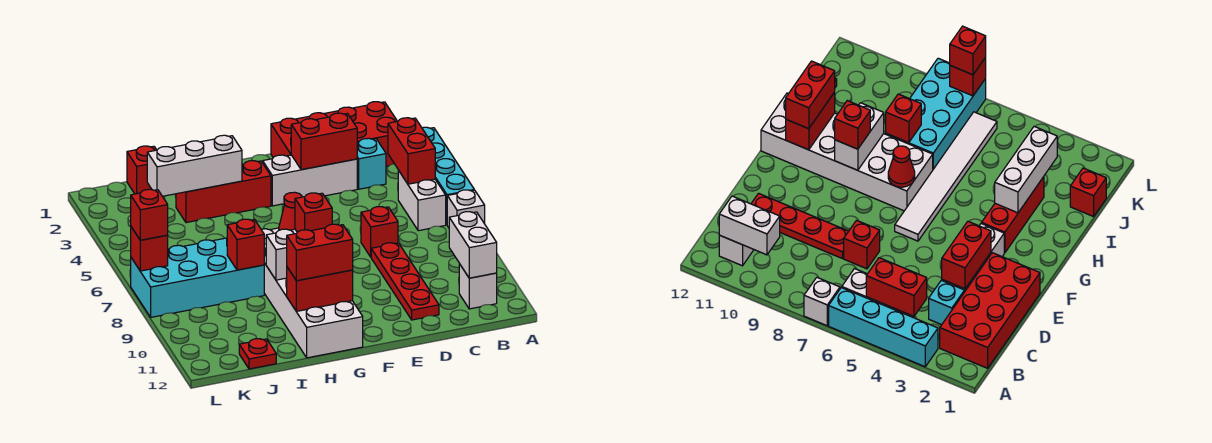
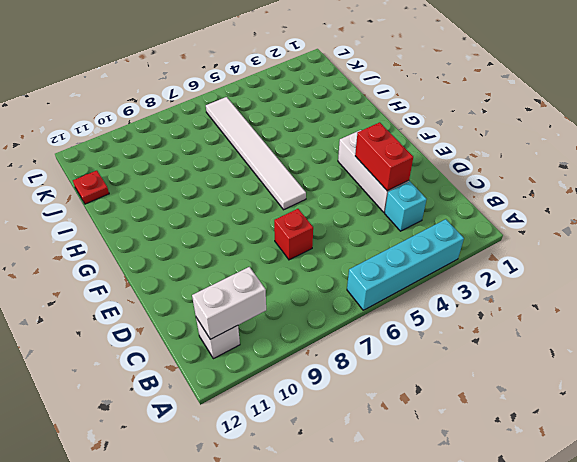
none -> white 1x1 brick [447,190,485,228]
none -> red 2x4 brick [271,102,397,166]
none -> white 1x2 brick [398,170,446,231]

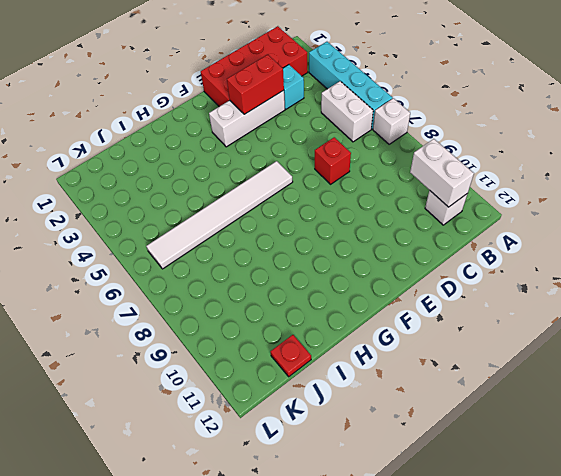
none -> red 1x4 plate [371,243,439,320]
none -> red 1x3 brick [176,161,271,223]
none -> white 2x6 brick [261,228,363,358]

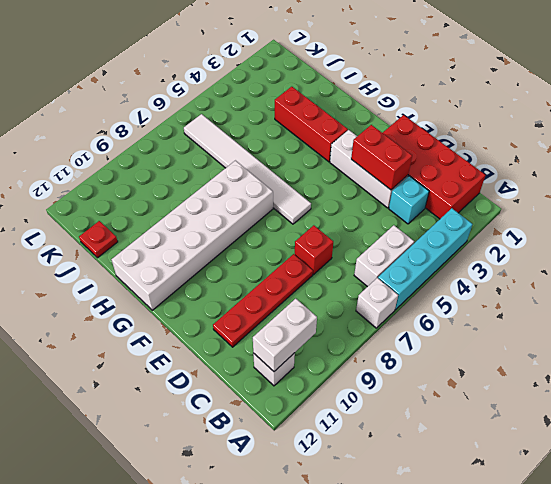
none -> cyan 2x4 brick [131,238,264,317]
none -> red 1x1 brick [127,146,156,194]
none -> red 1x2 brick [388,118,435,184]

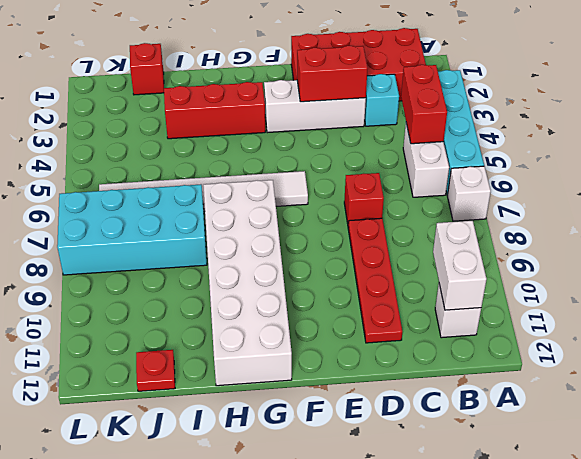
none -> red 1x1 cone [279,192,302,230]
none -> white 1x2 brick [266,229,297,280]
none -> red 1x2 brick [287,267,353,311]

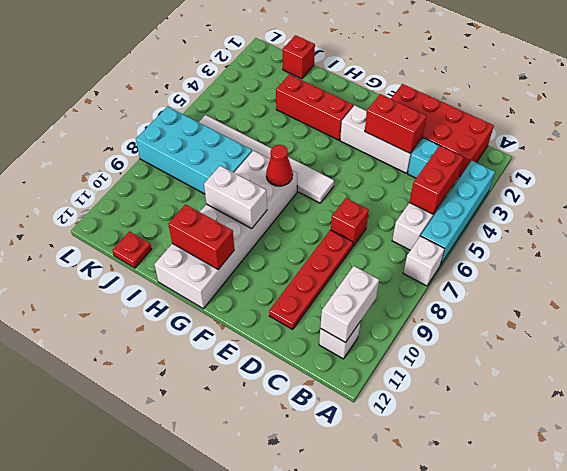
none -> white 1x3 brick [147,135,242,196]
none -> red 1x1 brick [227,219,264,270]
none -> red 1x1 brick [131,227,168,271]

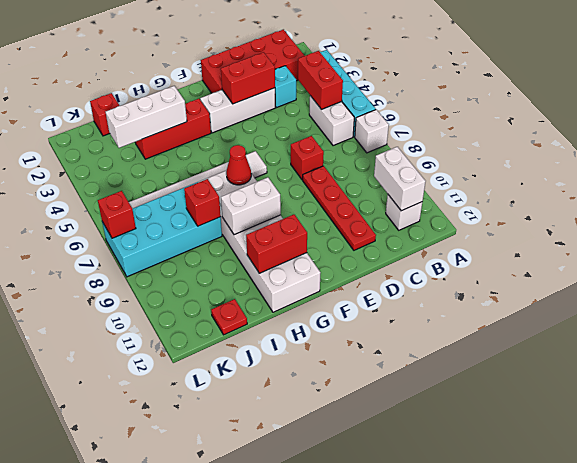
none -> red 1x1 brick [295,193,332,232]
none -> red 1x2 brick [287,224,353,281]
none -> red 1x1 brick [131,189,168,240]

